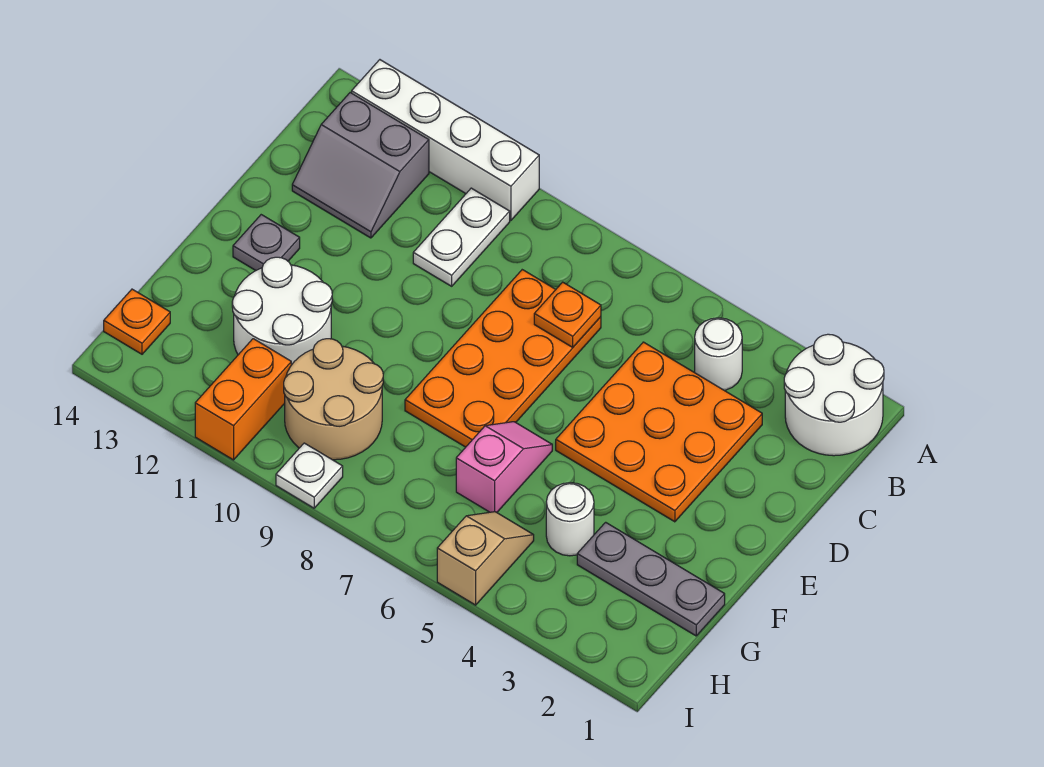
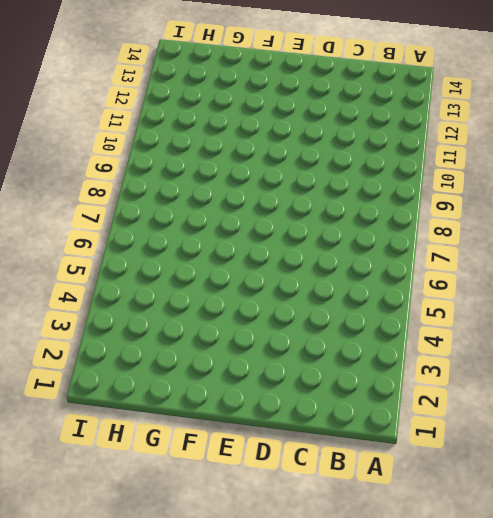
none -> white 2x2 round brick [784,334,884,456]
none -> white 1x4 brick [352,60,539,220]
none -> white 1x1 round brick [695,318,742,390]

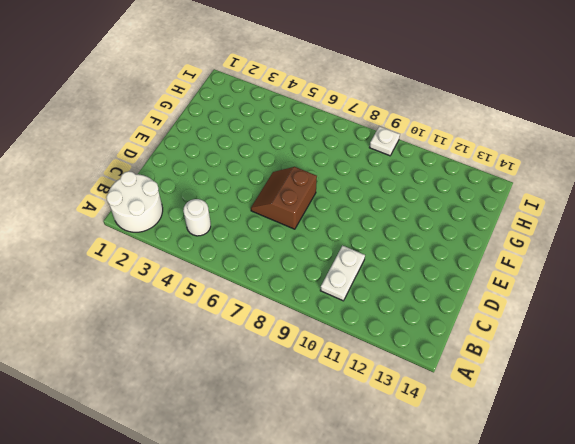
brown 2x2 slope [251,167,317,229] -> orange 2x4 plate [405,270,601,447]
none -> white 1x4 brick [352,60,539,220]
none -> grey 2x2 slope [292,93,429,238]
none -> orange 3x3 plate [556,342,762,522]

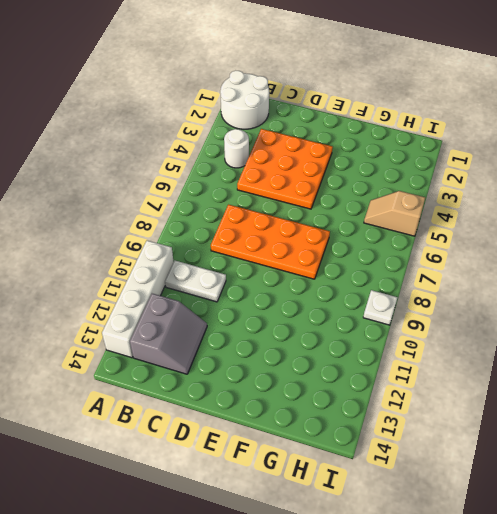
none -> grey 1x1 plate [233,215,300,270]
none -> pink 1x2 slope [456,422,552,512]
none -> white 2x2 round brick [232,257,332,365]

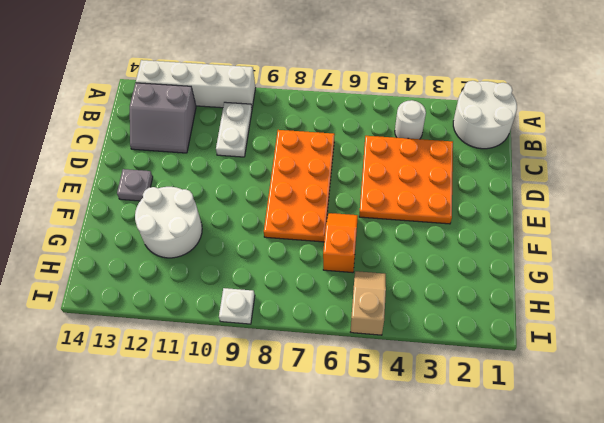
orange 1x2 slope [323,213,358,273] -> pink 1x2 slope [456,422,552,512]
none -> grey 1x3 plate [577,522,725,636]
none -> white 1x1 round brick [546,483,594,556]
none -> tan 2x2 round brick [284,339,383,460]

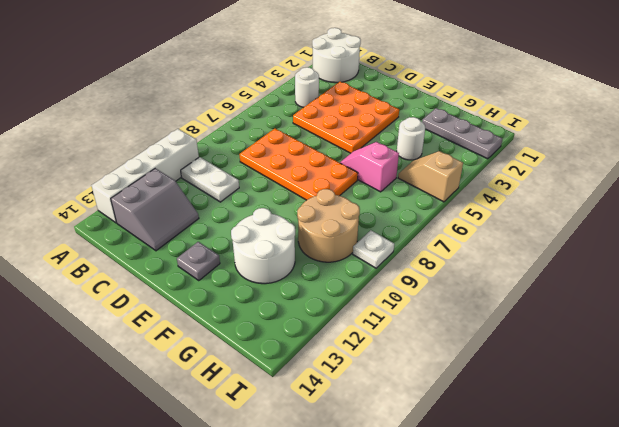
grey 1x3 plate [422,108,503,159] -> grey 1x3 plate turned to [577,522,725,636]
none -> orange 1x2 brick [195,339,291,460]
none -> orange 1x1 plate [104,289,170,354]
none -> orange 1x1 plate [534,282,601,347]

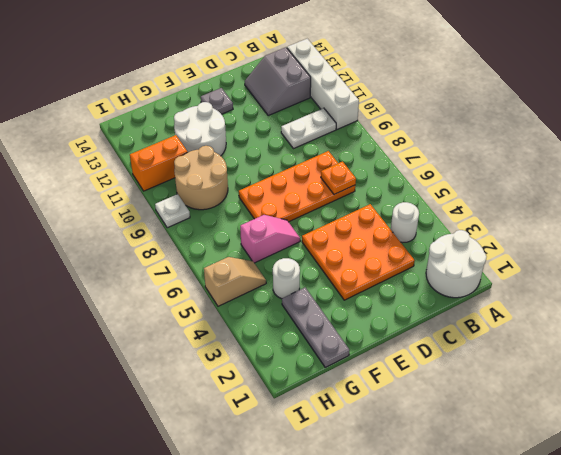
none -> orange 1x1 plate [104,289,170,354]

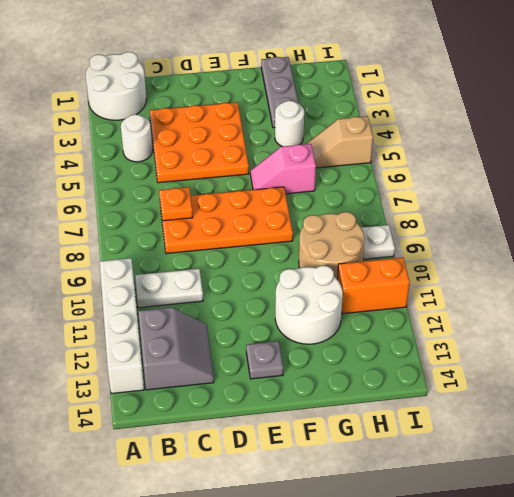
none -> orange 1x1 plate [104,289,170,354]

